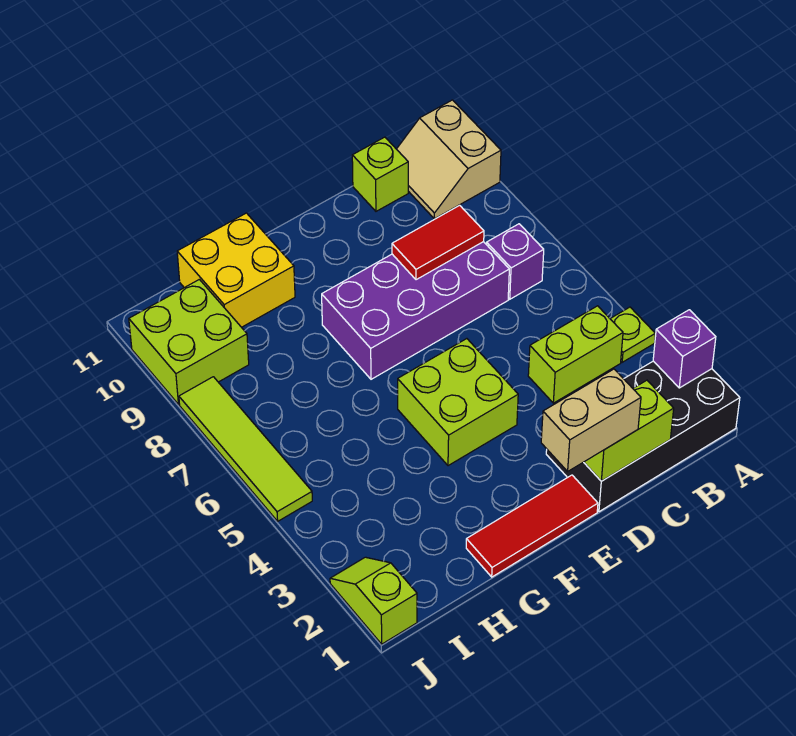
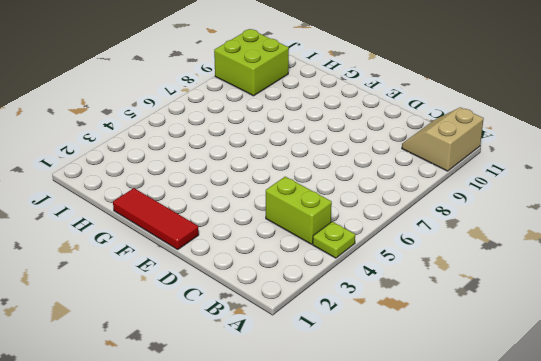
none -> black 2x4 brick [546,361,740,512]
none -> purple 1x1 brick [487,224,544,299]
none -> purple 2x4 brick [322,242,509,379]

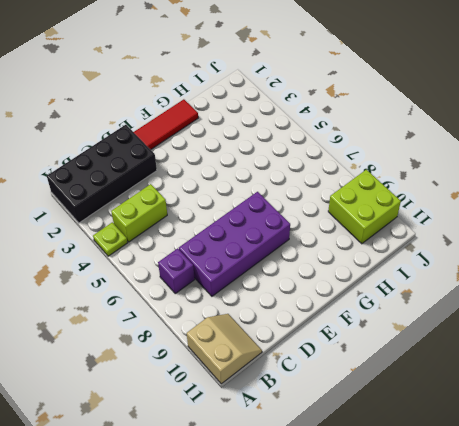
none -> lime 1x1 brick [352,137,408,211]
none -> lime 2x2 brick [398,339,518,466]
none -> yellow 2x2 brick [177,213,295,327]

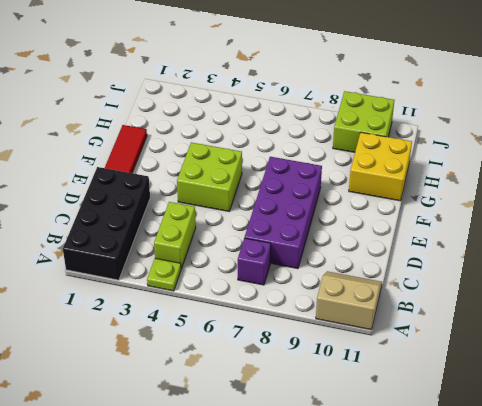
none -> lime 1x1 brick [352,137,408,211]
none -> lime 1x2 slope [330,557,417,644]
none -> lime 1x4 tile [179,377,312,521]

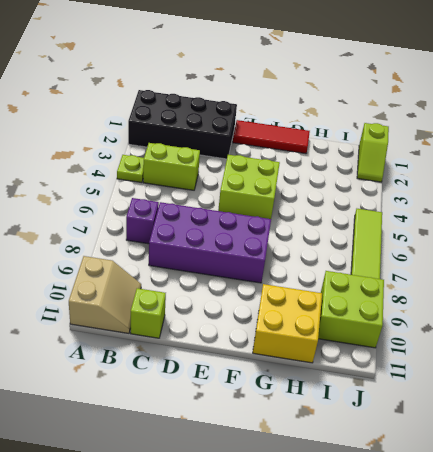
none -> purple 1x1 brick [653,310,716,388]
none -> lime 1x2 brick [584,380,674,481]
none -> red 1x2 tile [392,205,484,280]

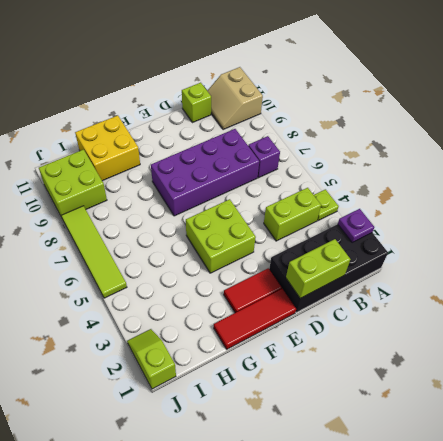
purple 1x1 plate [338,209,374,242] -> purple 1x1 brick [653,310,716,388]
red 1x2 tile [224,268,282,313] -> red 1x2 tile moved to [392,205,484,280]
none -> tan 1x2 brick [541,369,641,471]

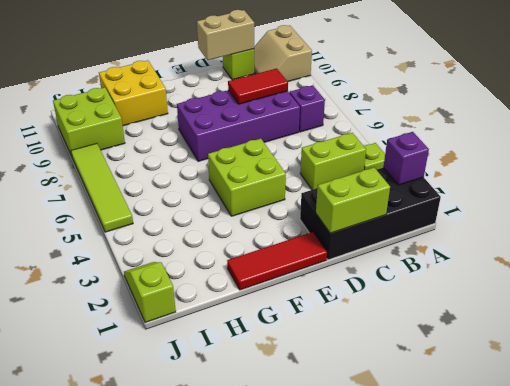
tan 1x2 brick [197,10,254,60] -> tan 1x2 brick moved to [541,369,641,471]

